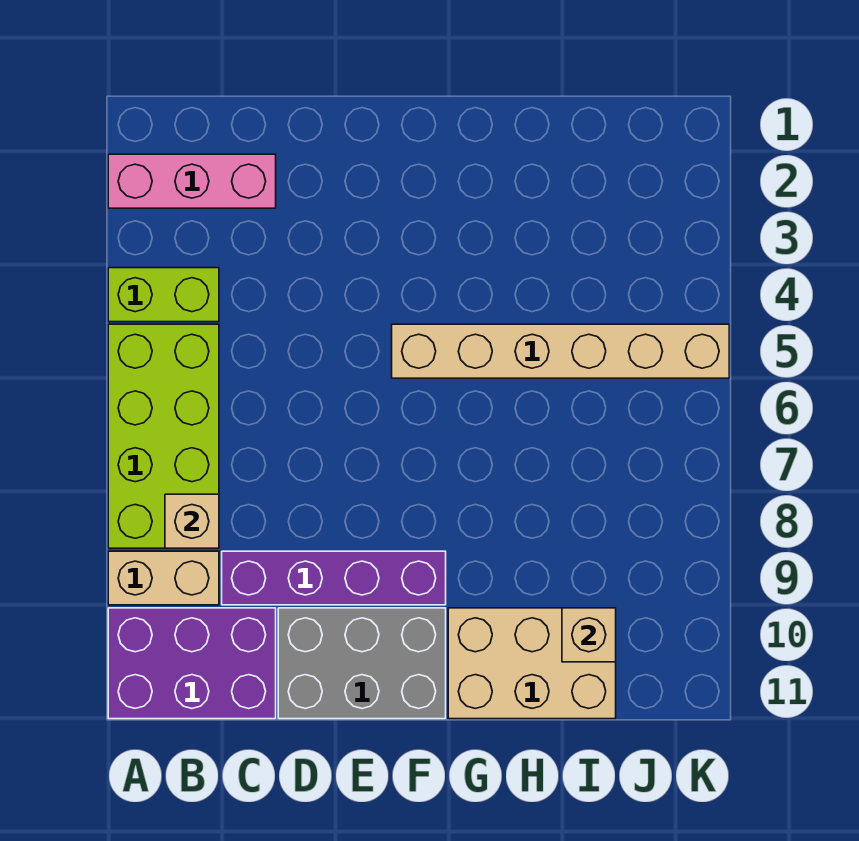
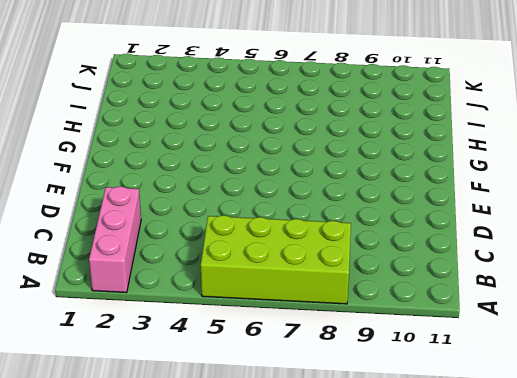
none -> lime 1x2 brick [108,268,219,322]
none -> tan 1x2 brick [108,551,219,605]

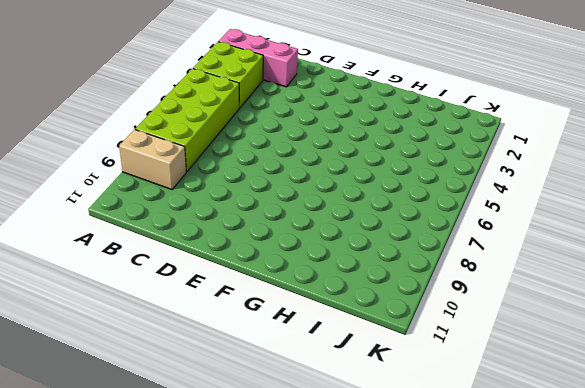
lime 2x2 brick [193,42,263,108] -> lime 1x2 brick [108,268,219,322]
none -> purple 2x3 brick [108,608,276,719]
none -> purple 1x4 brick [222,551,446,605]

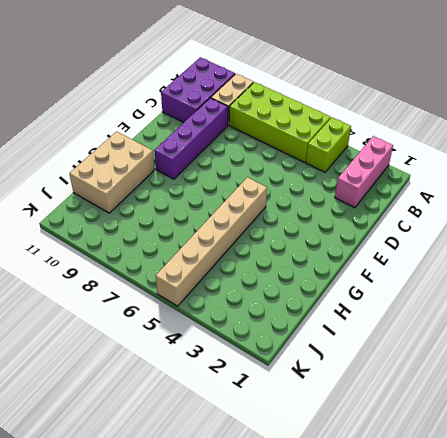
none -> grey 2x3 brick [278,608,446,719]
none -> tan 1x1 brick [165,494,219,548]

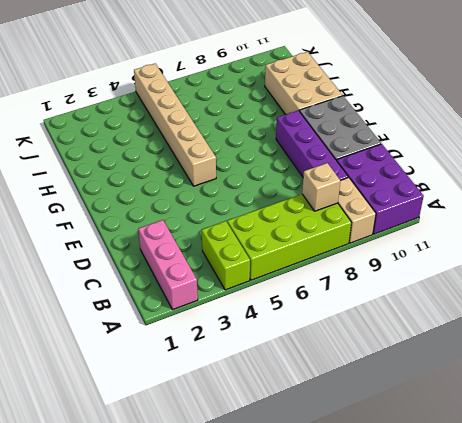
none -> tan 1x1 brick [562,608,616,662]

